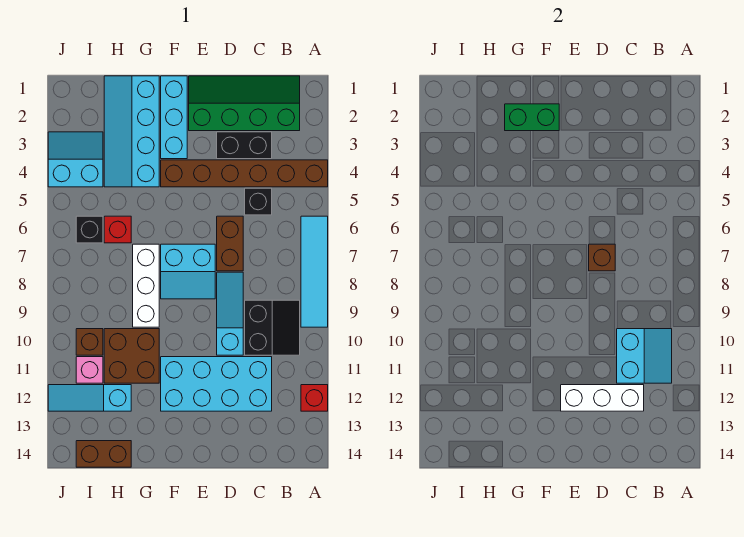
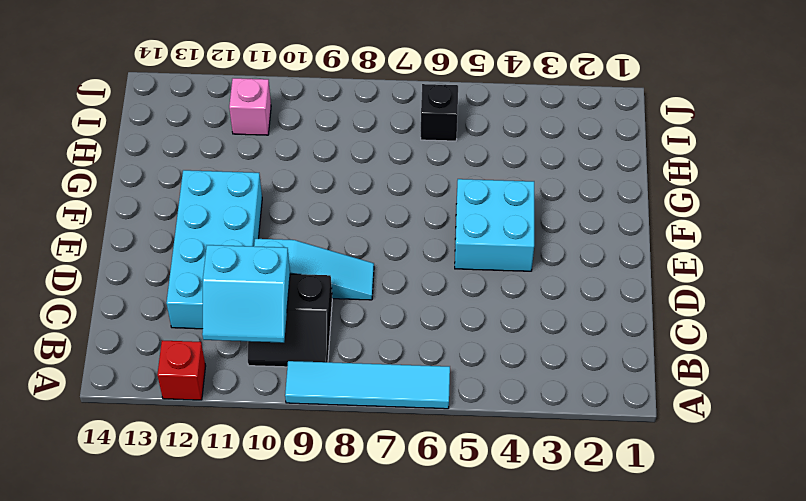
cyan 2x2 brick [455,179,534,271] -> brown 1x6 brick [161,160,328,187]
none -> green 2x4 slope [189,76,300,131]
none -> black 1x2 brick [217,132,272,159]
none -> black 1x1 brick [245,188,272,215]

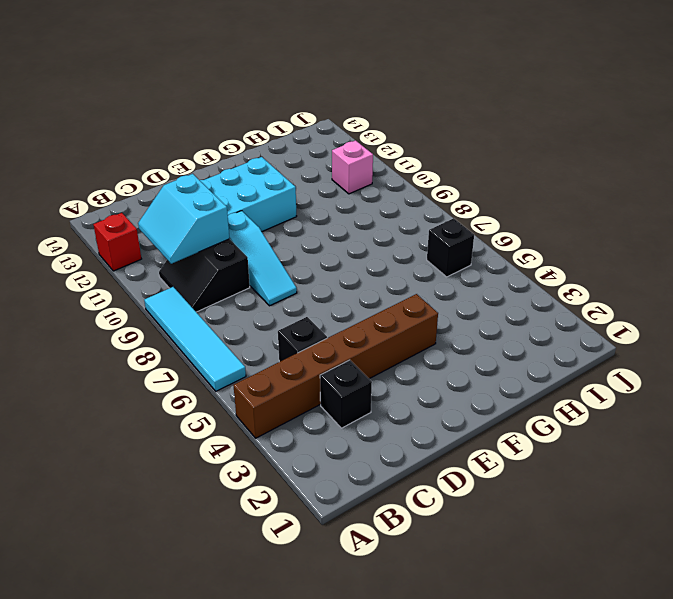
black 1x1 brick [320,360,372,428] -> black 1x2 brick [217,132,272,159]
none -> green 2x4 slope [189,76,300,131]
none -> brown 1x2 brick [217,216,243,271]
none -> cyan 2x2 slope [161,244,215,299]

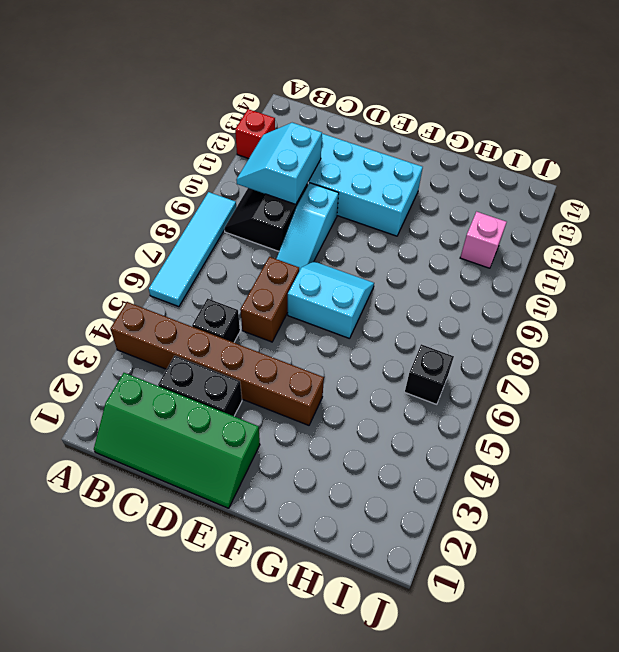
none -> cyan 1x3 brick [161,76,187,159]
none -> cyan 2x4 slope [104,76,159,187]
none -> white 1x3 brick [133,244,159,327]

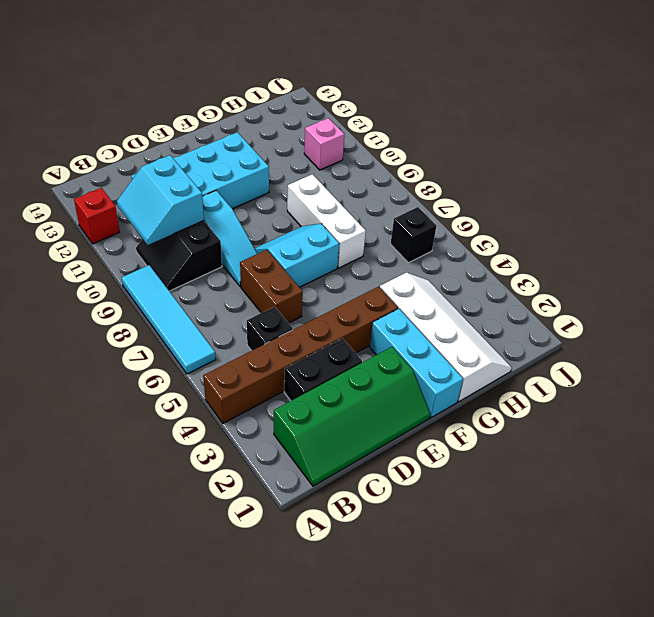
white 2x4 slope [380,273,512,402] -> cyan 2x4 slope [104,76,159,187]
none -> brown 2x2 brick [104,329,159,383]
none -> red 1x1 brick [104,216,131,243]
none -> cyan 1x3 slope [48,385,131,411]

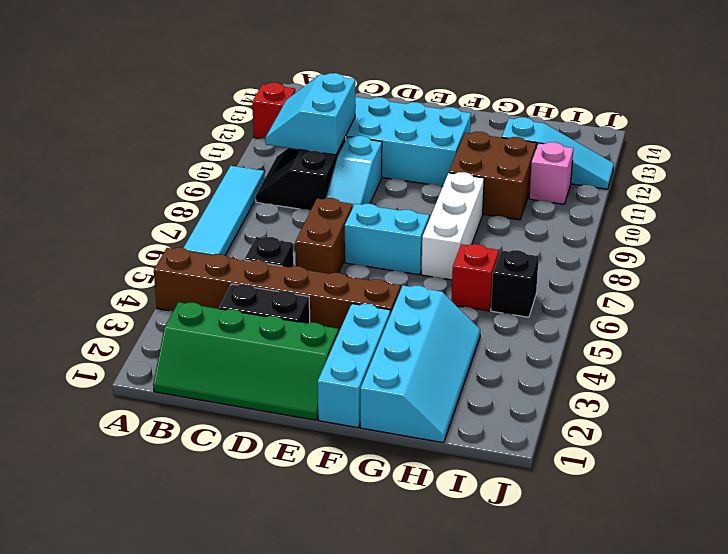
none -> brown 1x2 brick [76,441,131,467]
none -> cyan 2x2 slope [48,132,103,187]
none -> brown 1x1 brick [76,329,103,355]

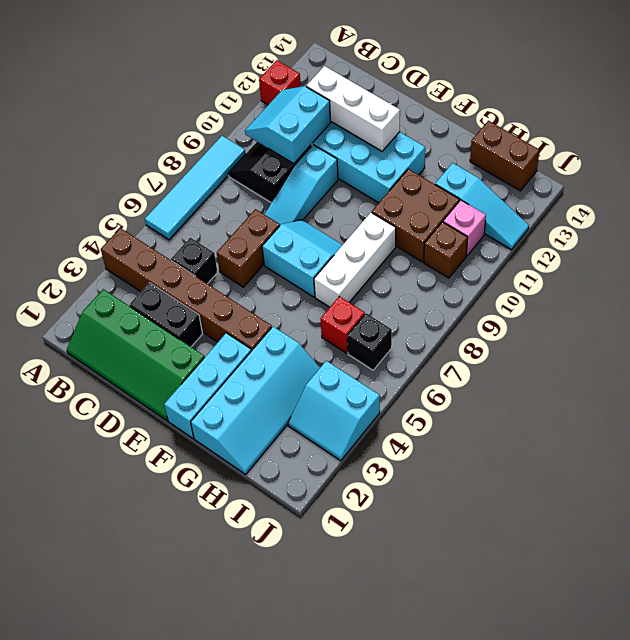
none -> brown 1x1 brick [589,244,615,271]
none -> green 1x2 brick [505,104,559,131]

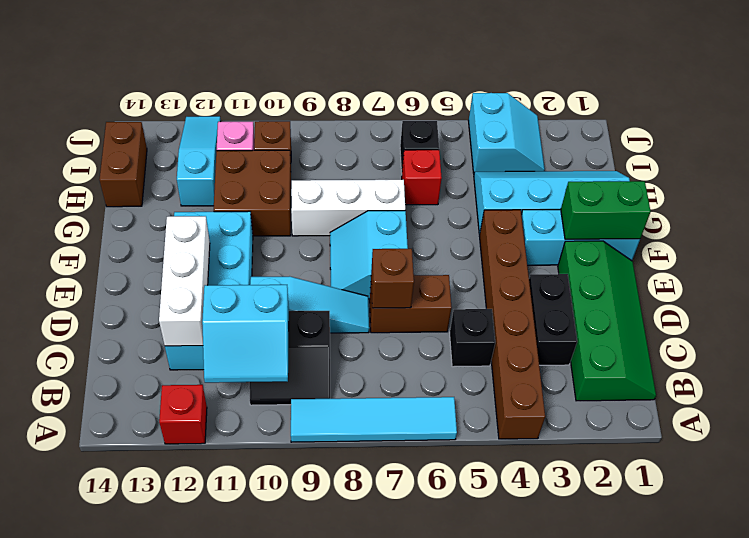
green 1x2 brick [561,181,651,239] -> green 1x2 brick turned to [505,104,559,131]

